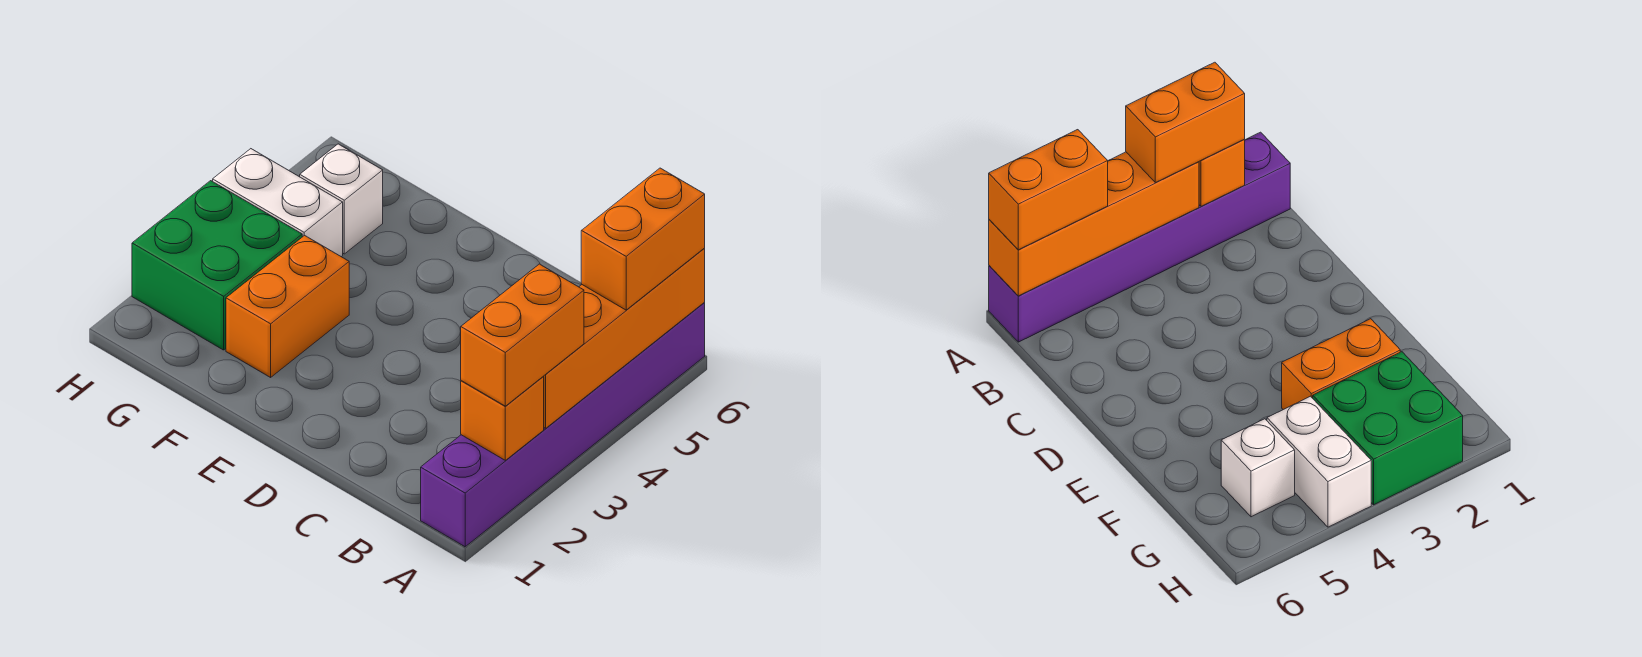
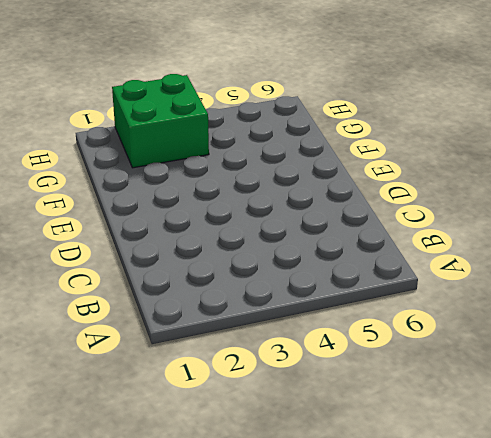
none -> purple 1x6 brick [421,303,705,547]
none -> orange 1x2 brick [226,235,349,377]

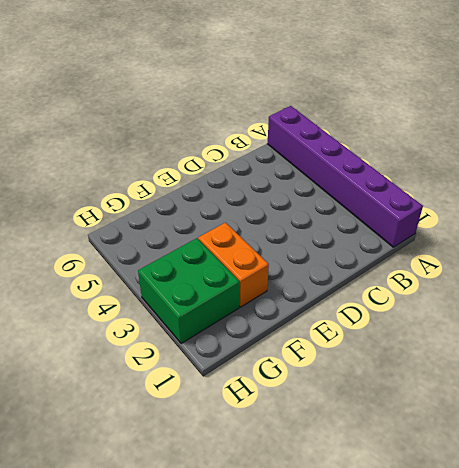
none -> white 1x2 brick [213,149,343,257]
none -> white 1x1 brick [300,144,383,254]

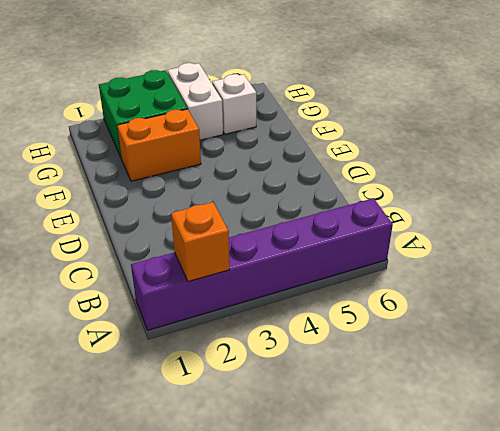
none -> orange 1x4 brick [543,248,705,428]
none -> orange 1x2 brick [461,264,584,406]

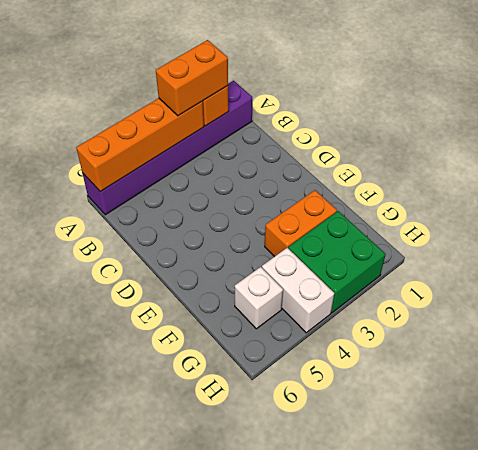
none -> orange 1x2 brick [581,168,705,310]

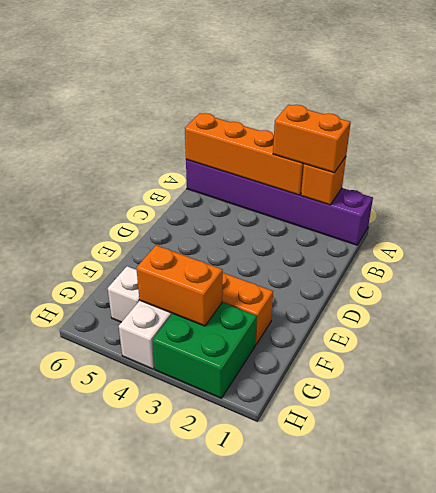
orange 1x2 brick [136,245,223,326] -> orange 1x2 brick moved to [581,168,705,310]

